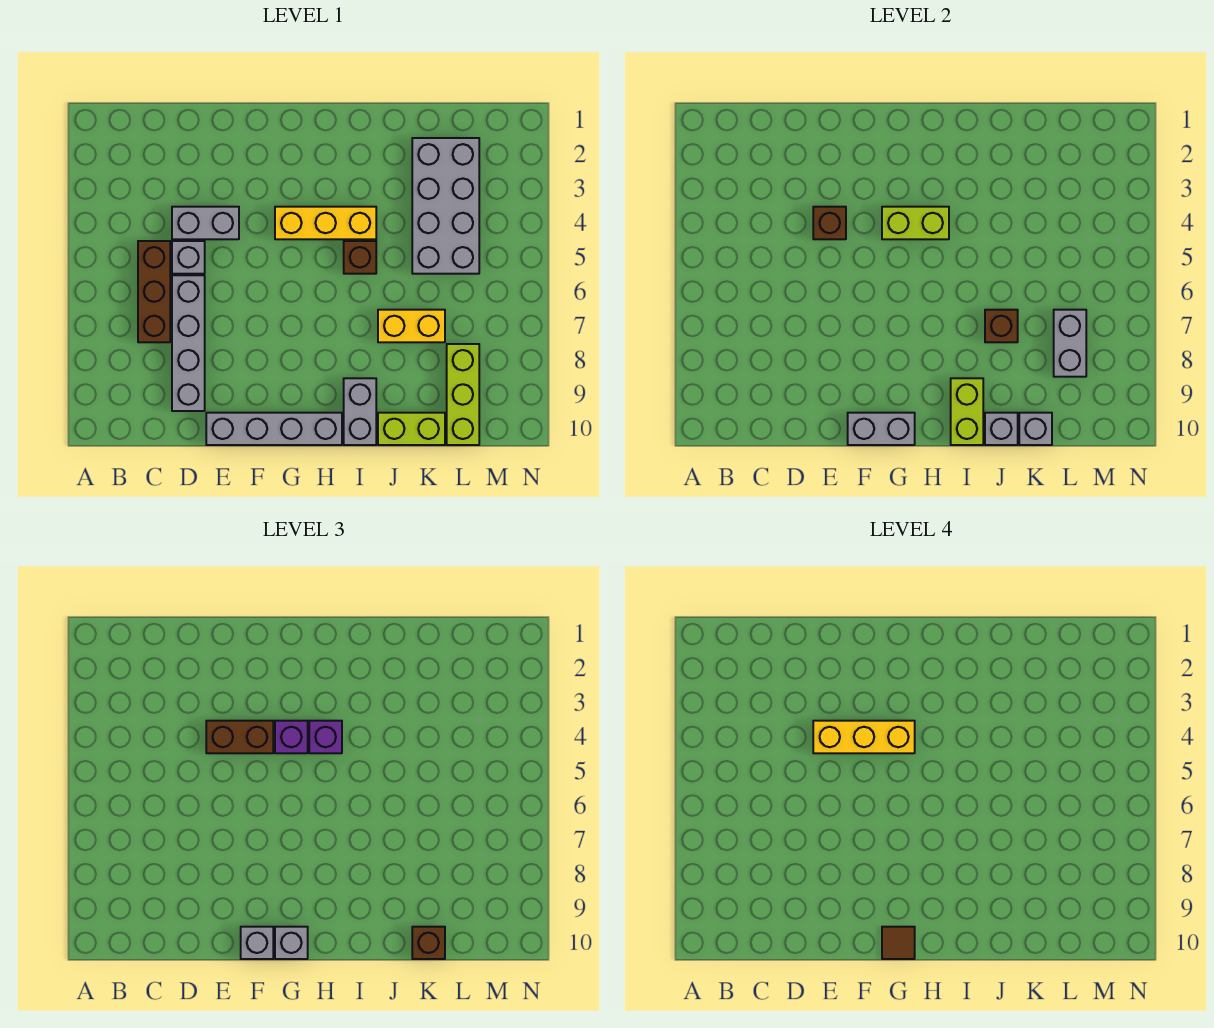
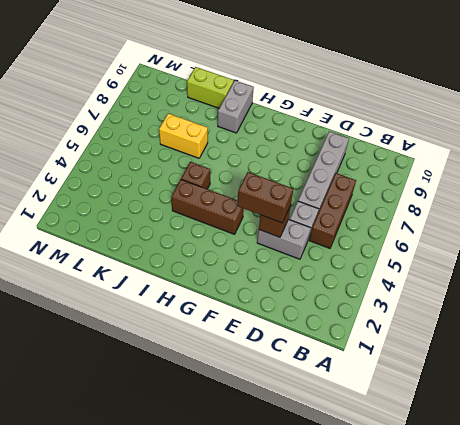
brown 1x3 brick [171,180,244,234] -> yellow 1x3 brick [275,207,376,239]
none -> grey 1x4 brick [206,413,342,445]
none -> grey 2x4 brick [412,138,479,274]
none -> lime 1x3 brick [447,344,479,445]

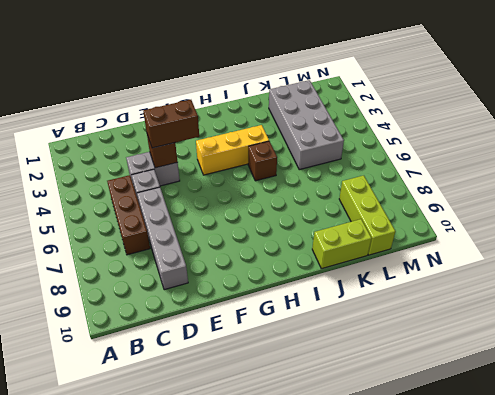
none -> grey 1x4 brick [206,413,342,445]
none -> grey 1x2 brick [344,378,376,445]
none -> yellow 1x2 brick [378,310,445,342]

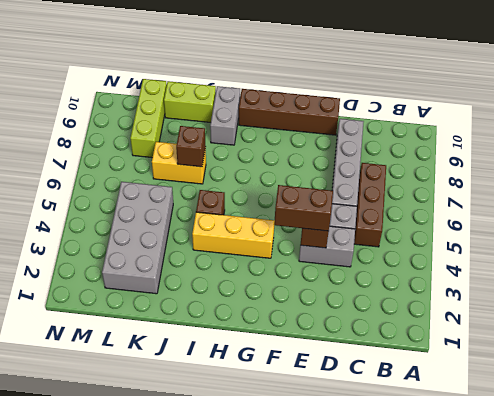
brown 1x4 brick [239,89,340,135] -> grey 1x4 brick [206,413,342,445]
none -> grey 1x2 brick [848,413,915,445]
none -> lime 1x2 brick [882,207,949,239]
none -> lime 1x2 brick [951,378,983,445]

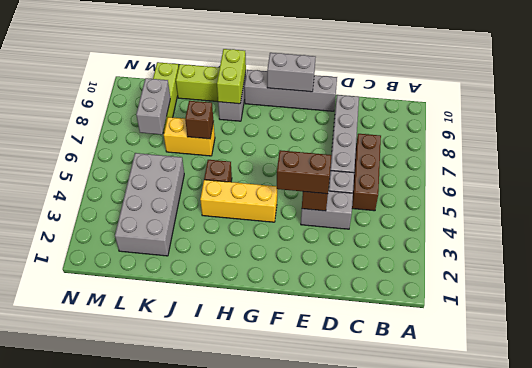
none -> lime 1x2 brick [882,207,949,239]
none -> grey 1x1 brick [985,413,1018,445]
none -> grey 1x1 brick [1019,413,1052,445]

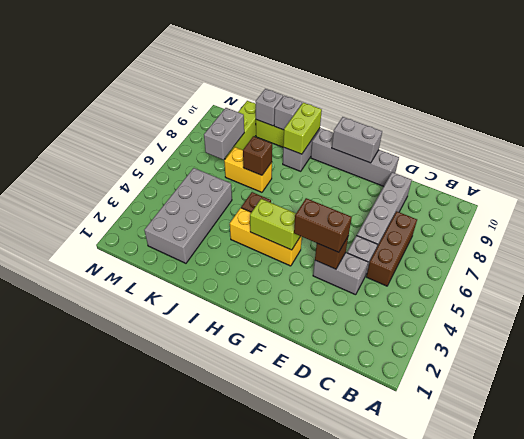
none -> grey 1x1 brick [241,927,273,959]
none -> purple 1x1 brick [275,721,308,753]
none -> grey 1x1 brick [275,927,308,959]

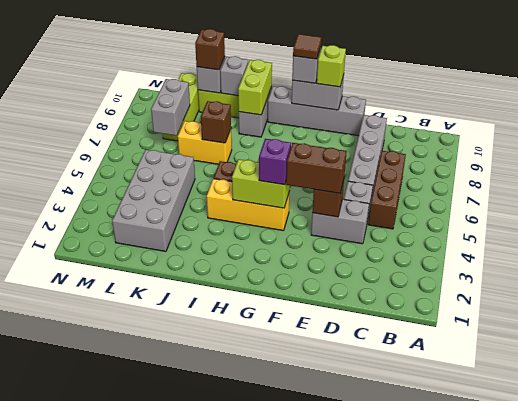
lime 1x1 brick [317,45,346,87] -> grey 1x1 brick [241,927,273,959]
none -> purple 1x1 brick [309,721,342,753]
none -> yellow 1x3 brick [813,721,915,753]

